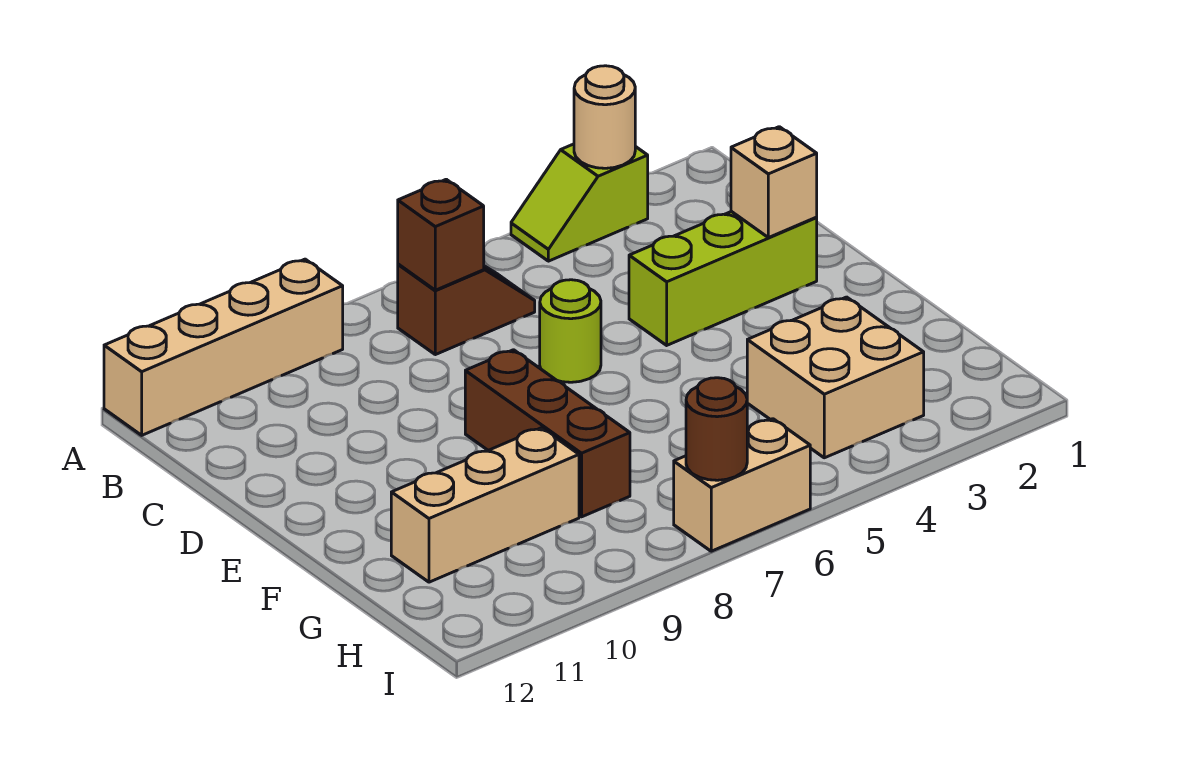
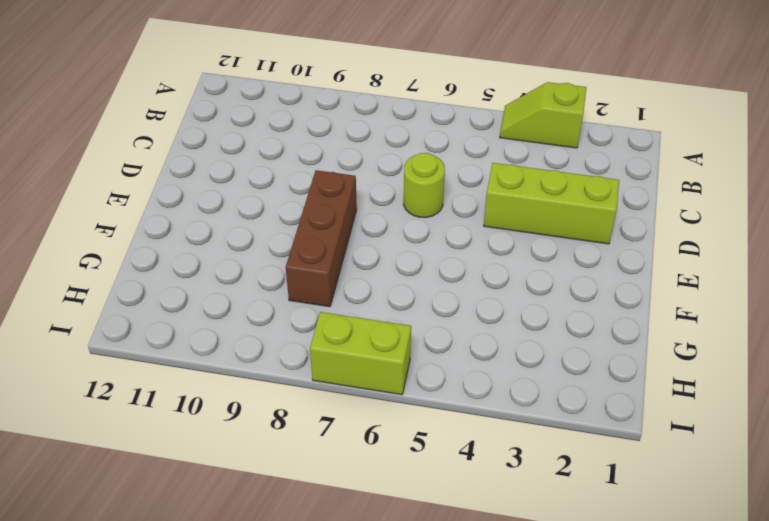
lime 1x2 brick [310,312,411,395] -> tan 1x2 brick [674,419,810,551]
none -> tan 1x4 brick [104,259,343,435]
none -> brown 1x2 slope [398,264,535,355]
none -> tan 2x2 brick [747,297,924,458]

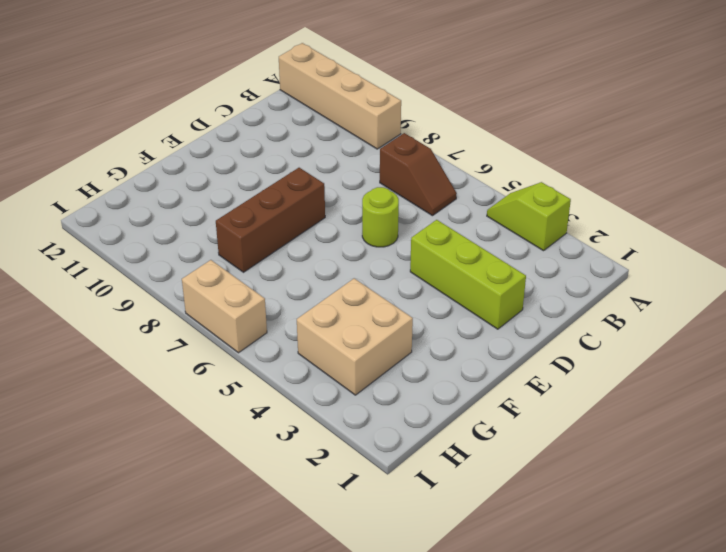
none -> tan 1x3 brick [391,428,579,582]
none -> tan 1x1 round brick [574,66,635,168]
none -> brown 1x1 brick [398,179,484,290]

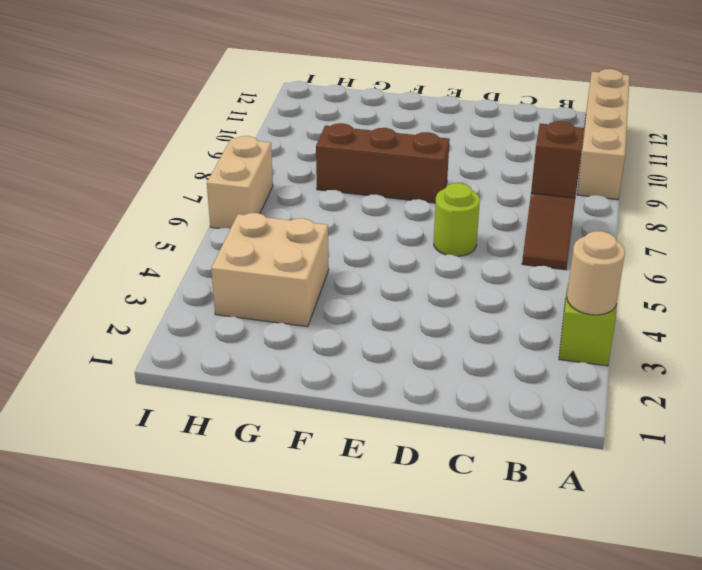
none -> lime 1x3 brick [629,211,817,345]
none -> tan 1x3 brick [391,428,579,582]
none -> tan 1x1 brick [731,127,817,238]

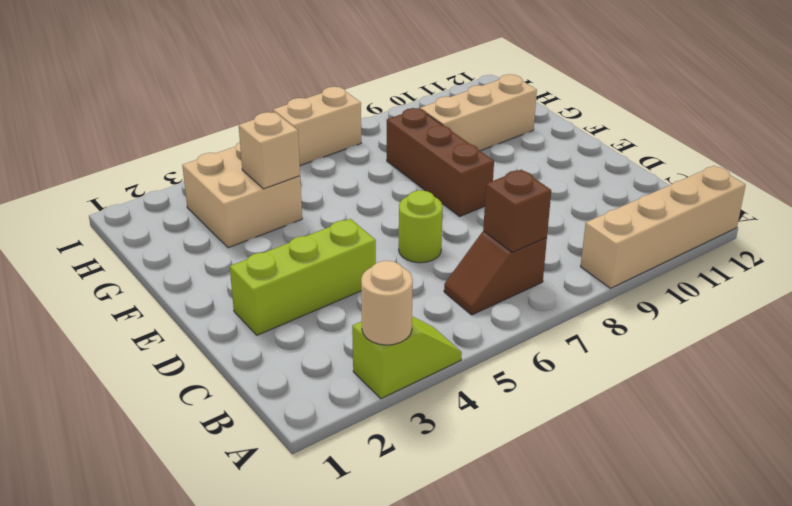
tan 1x1 brick [239,112,300,189] -> tan 1x1 brick moved to [731,127,817,238]
none -> brown 1x1 round brick [686,378,747,480]

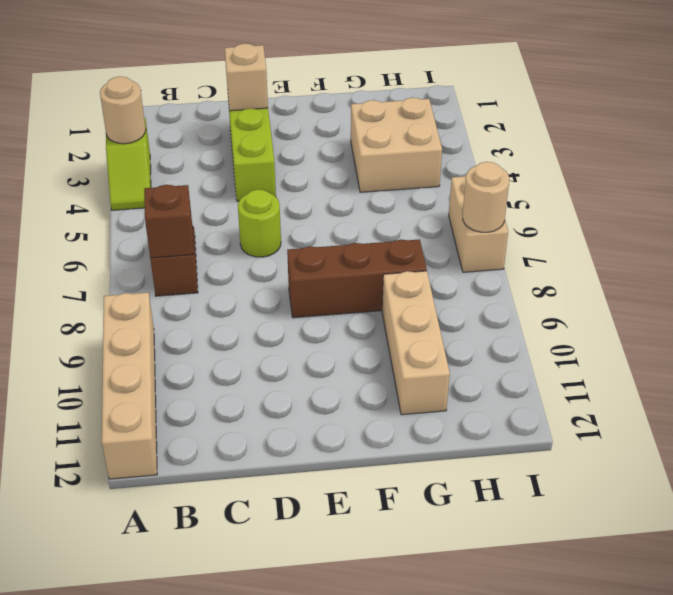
tan 1x1 round brick [463,162,509,232] -> brown 1x1 round brick [686,378,747,480]

